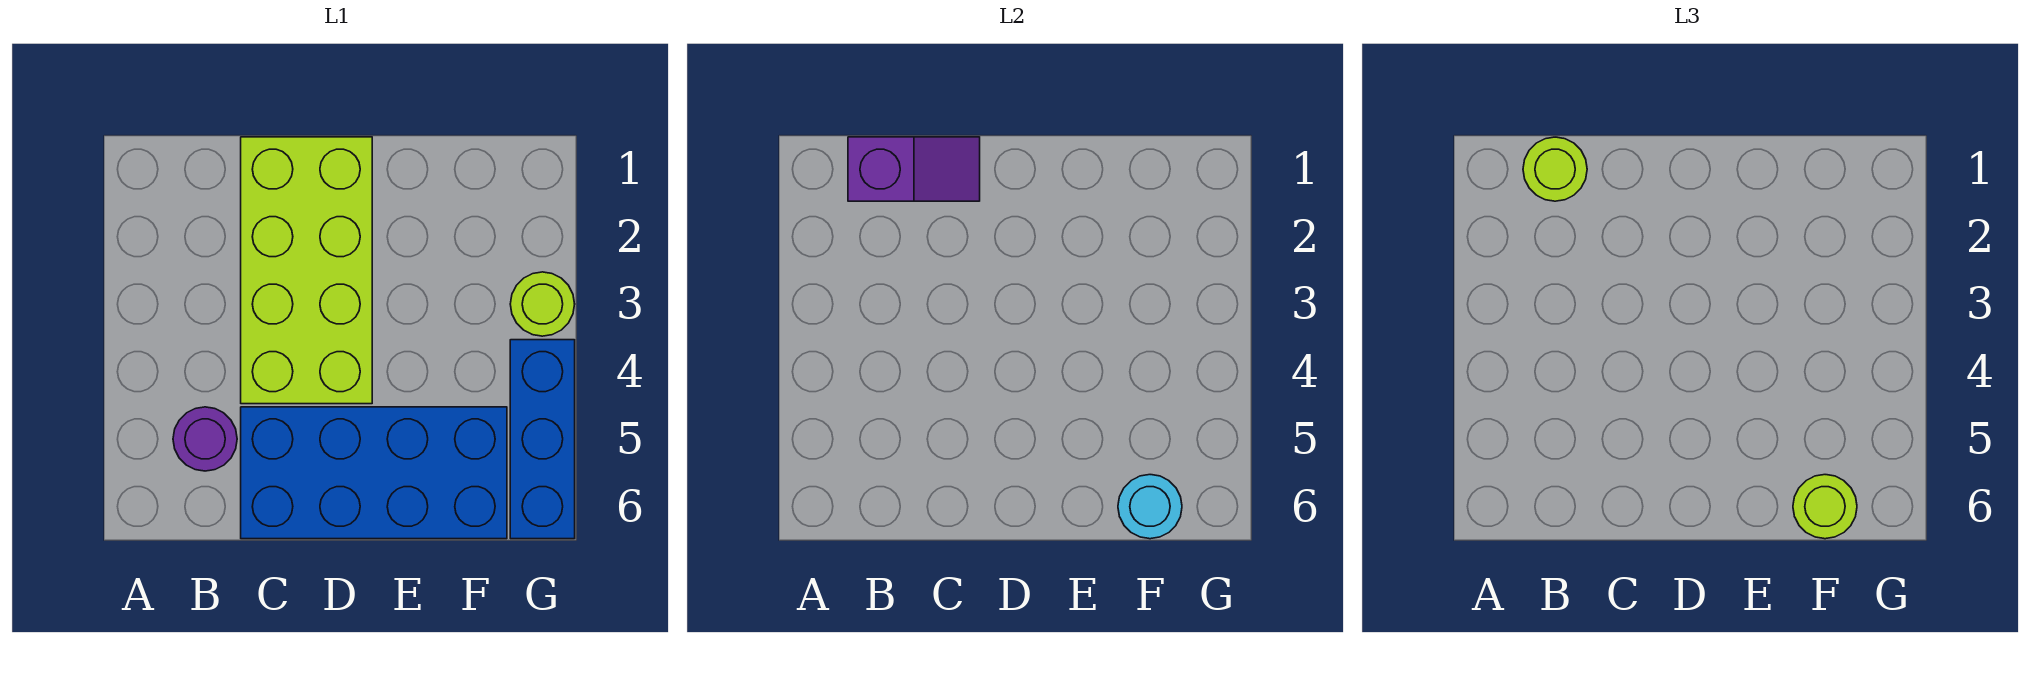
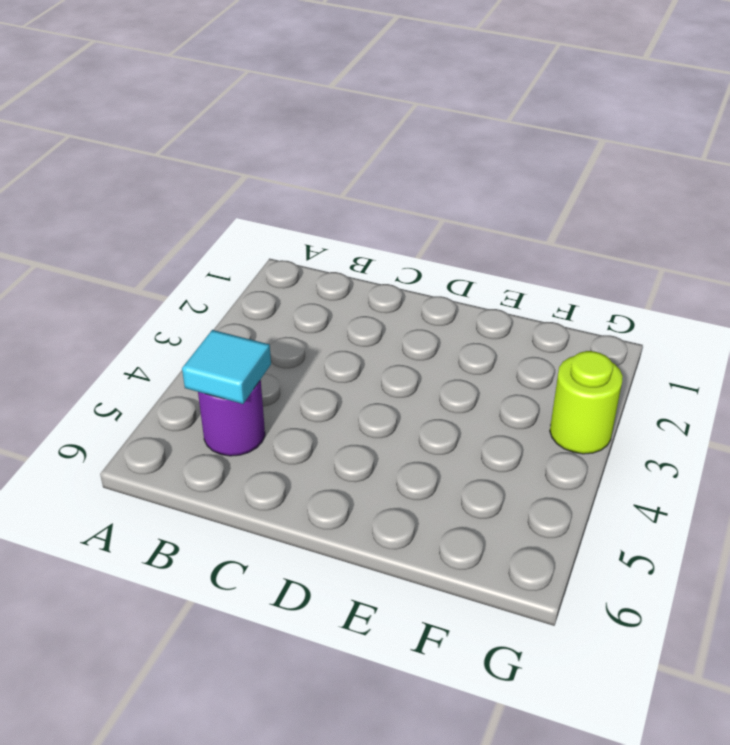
cyan 1x1 tile [182,330,271,404] -> none
none -> lime 2x4 brick [241,137,372,404]
none -> blue 2x4 brick [241,407,507,539]

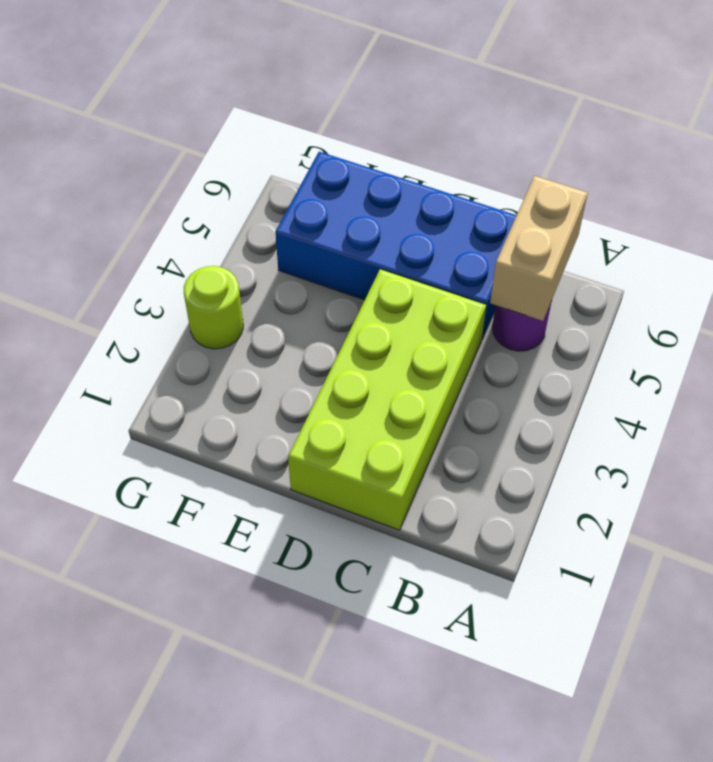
tan 1x2 brick [490,176,588,321] -> none
none -> blue 1x3 brick [510,340,575,539]
none -> purple 1x2 slope [848,137,980,201]

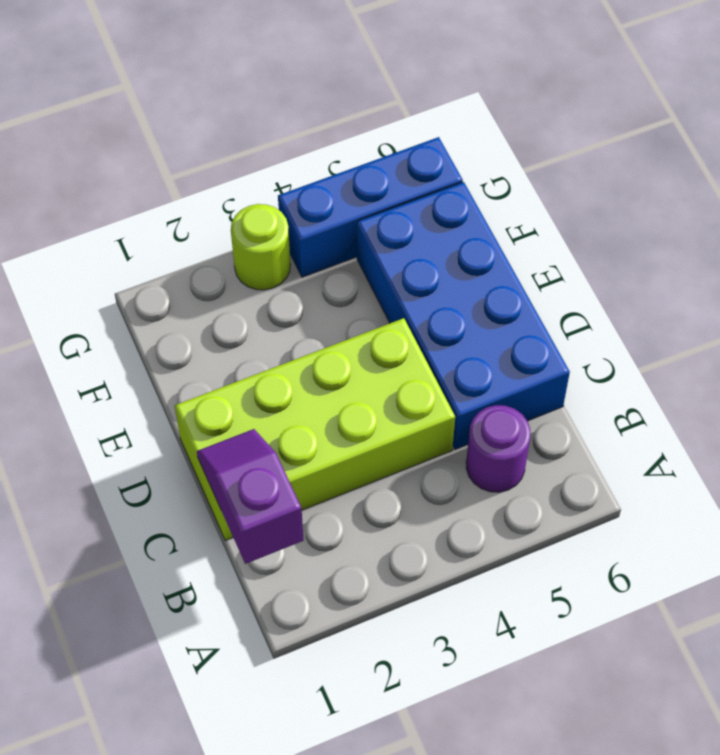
none -> cyan 1x1 round brick [1118,475,1182,539]
none -> lime 1x1 round brick [1523,137,1587,201]

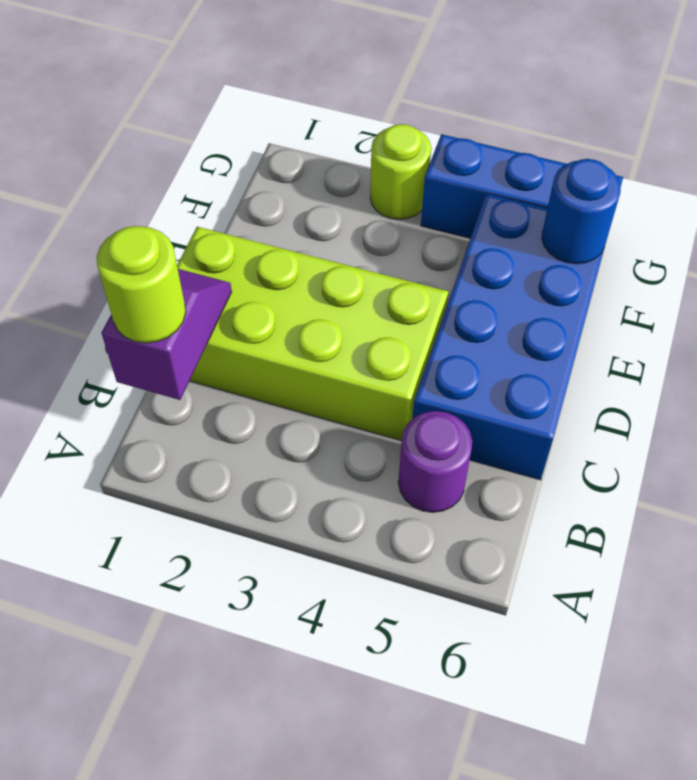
blue 1x1 round brick [542,159,621,264] -> cyan 1x1 round brick [1118,475,1182,539]
none -> lime 1x1 round brick [1793,475,1857,539]

